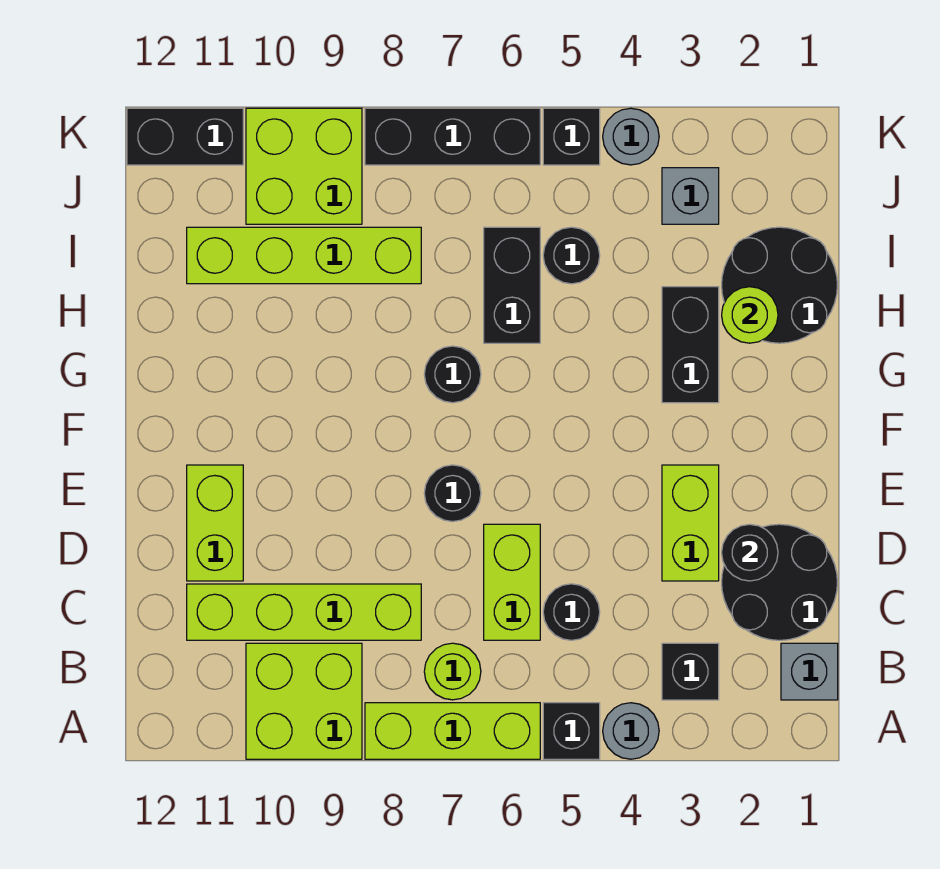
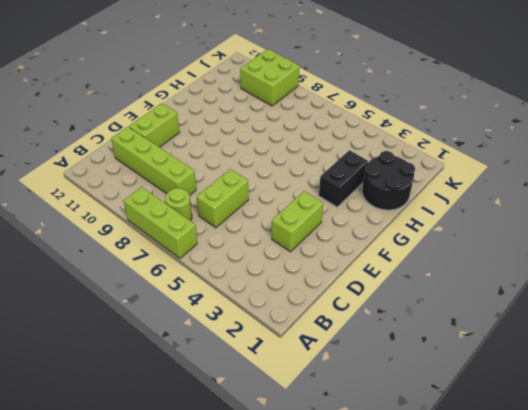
none -> grey 1x1 round brick [603,703,659,759]
none -> black 1x1 brick [543,703,600,759]
none -> lime 2x2 brick [246,643,362,759]

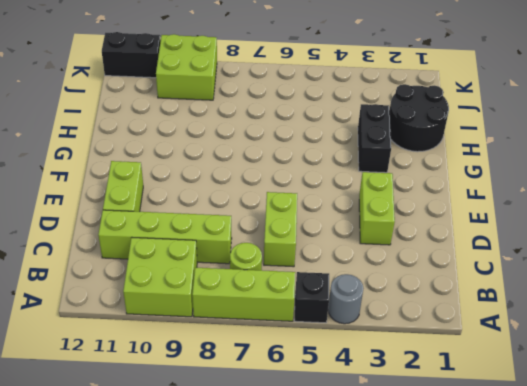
none -> grey 1x1 brick [781,643,838,700]
none -> black 1x1 brick [662,643,719,700]
none -> black 2x2 round brick [722,524,837,640]

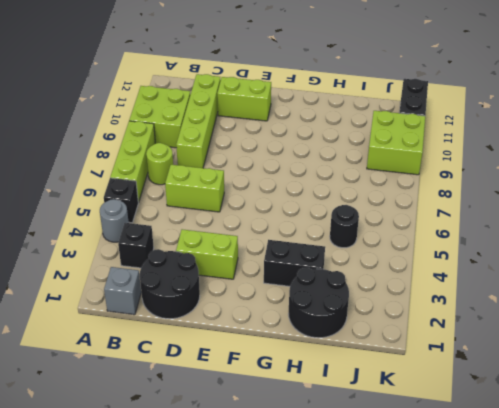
none -> black 1x1 round brick [543,584,600,640]
none -> black 1x1 round brick [424,465,481,522]
none -> black 1x1 round brick [424,346,481,403]

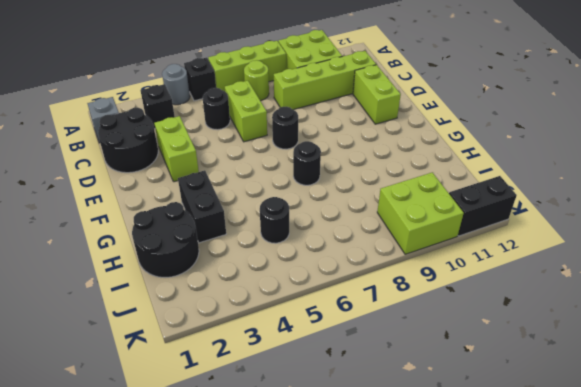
none -> black 1x2 brick [484,227,540,343]
none -> lime 1x4 brick [187,227,421,284]
none -> grey 1x1 brick [662,168,719,224]

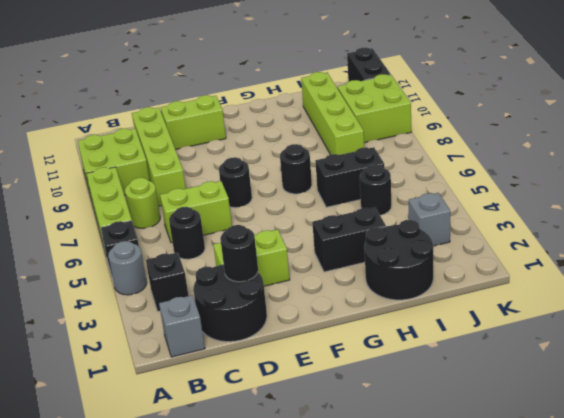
none -> grey 1x1 round brick [603,108,659,165]
none -> black 1x1 brick [543,108,600,165]
none -> black 1x3 brick [365,108,540,165]

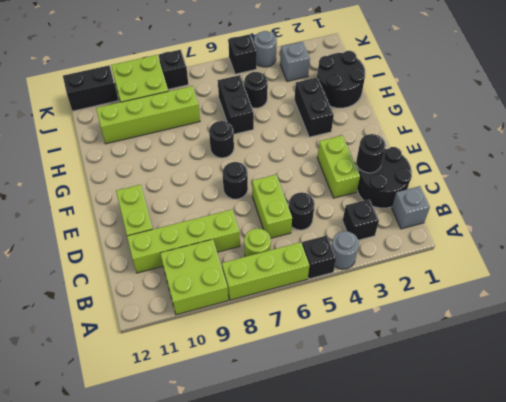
black 1x1 brick [159,50,188,89] -> black 1x3 brick [365,108,540,165]
none -> lime 1x1 round brick [722,287,778,343]

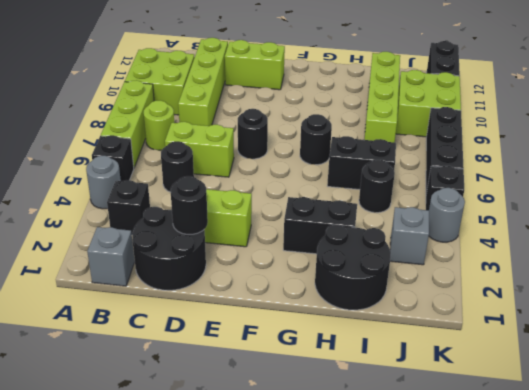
none -> lime 1x1 round brick [722,287,778,343]

